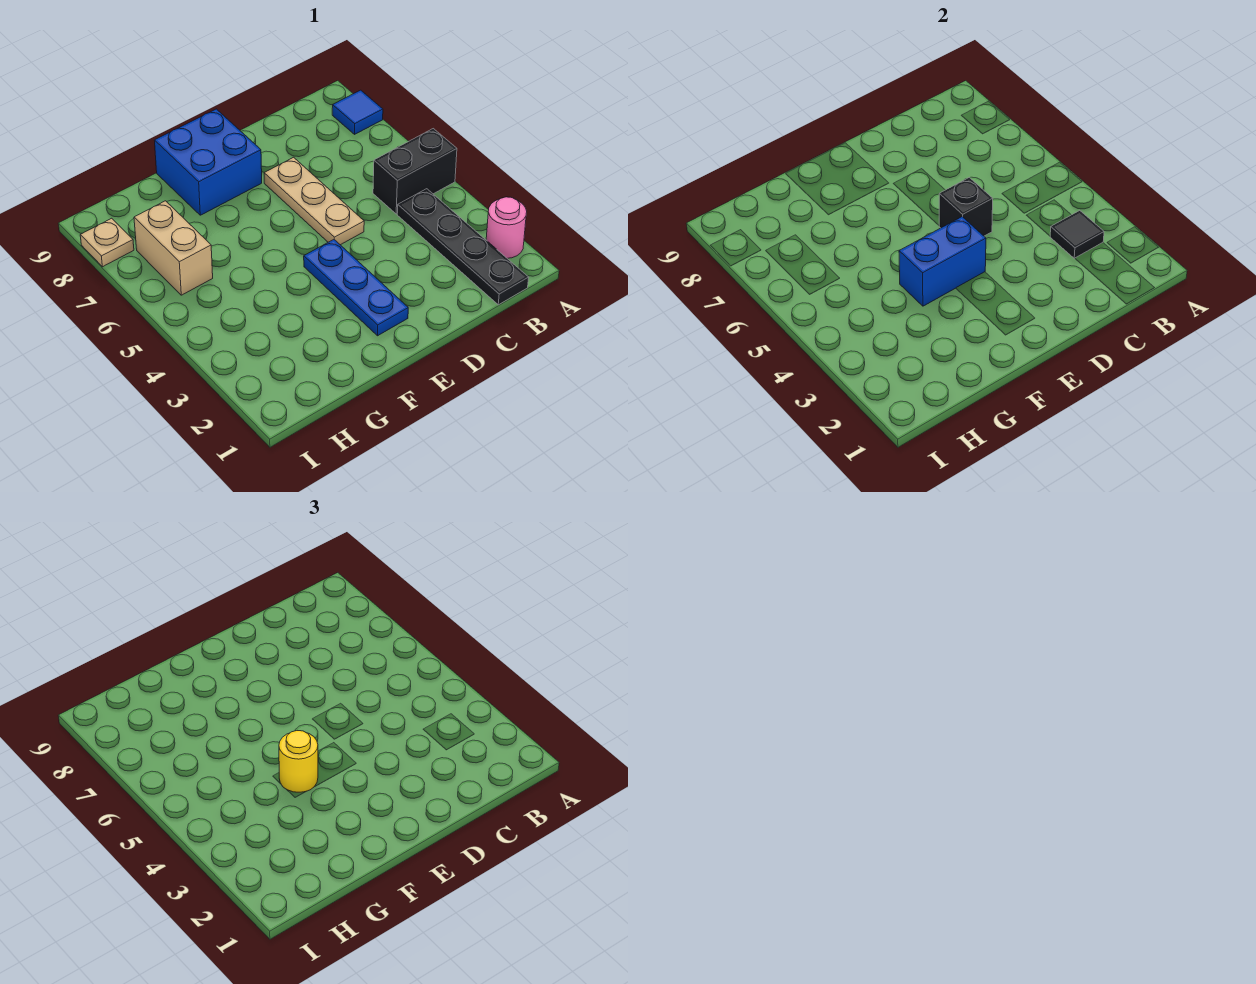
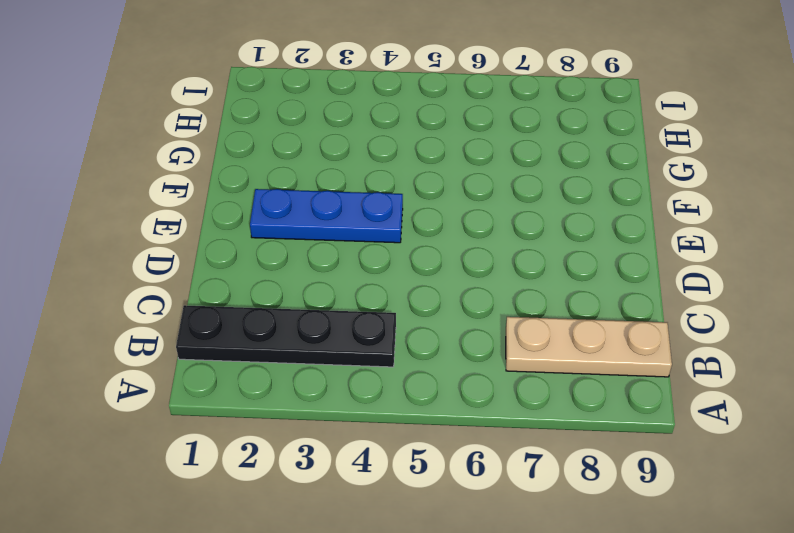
tan 1x3 plate [506,317,672,377] -> tan 1x3 plate moved to [264,157,364,245]
none -> pink 1x1 round brick [486,197,527,258]
none -> black 1x2 brick [373,129,457,214]
none -> blue 1x1 tile [332,90,383,134]

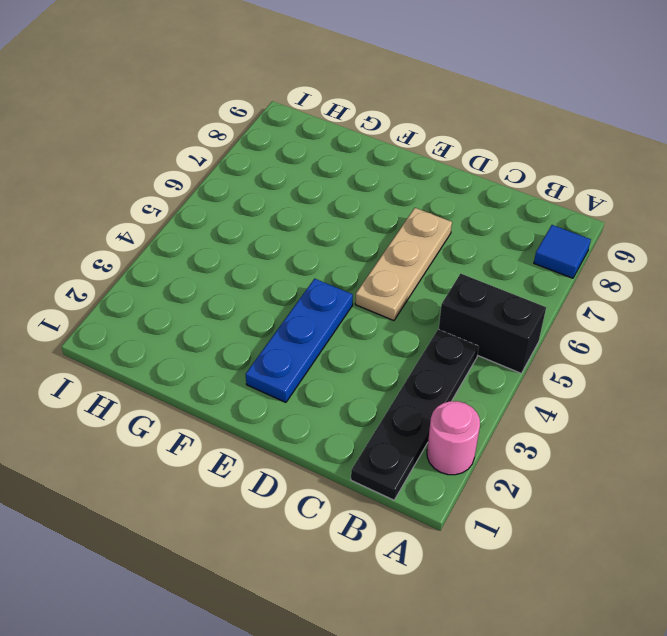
none -> blue 2x2 brick [154,109,262,215]
none -> tan 1x2 brick [134,201,213,295]
none -> tan 1x1 plate [80,218,134,267]

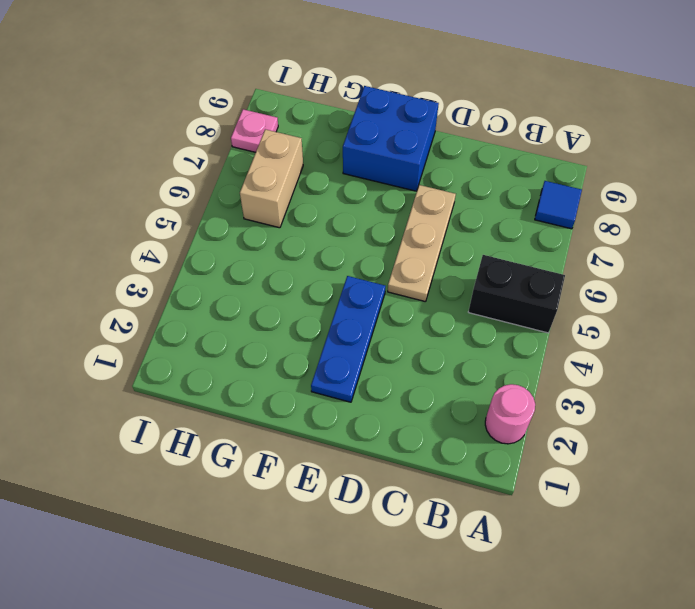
pink 1x1 plate [231,109,278,152] -> tan 1x1 plate [80,218,134,267]
none -> black 1x4 plate [397,189,529,305]
none -> black 1x1 tile [1050,211,1104,258]
none -> black 1x1 brick [939,177,993,236]

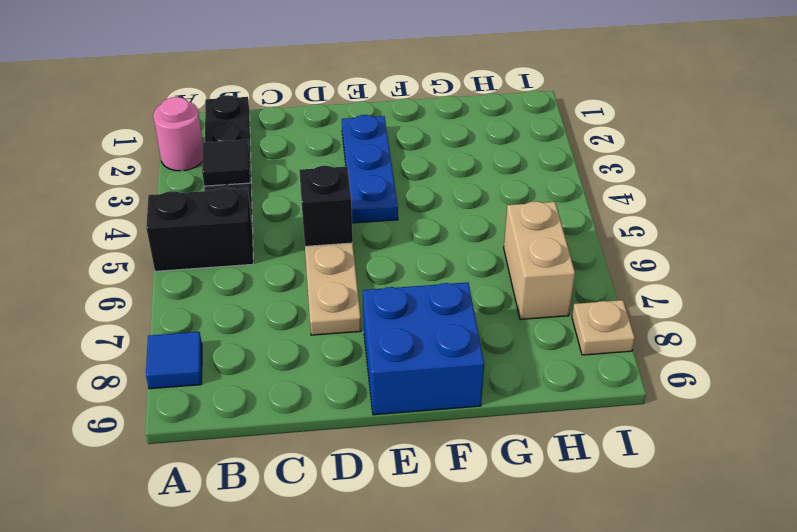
none -> blue 1x2 brick [899,217,986,306]
none -> yellow 1x1 round brick [279,731,318,792]

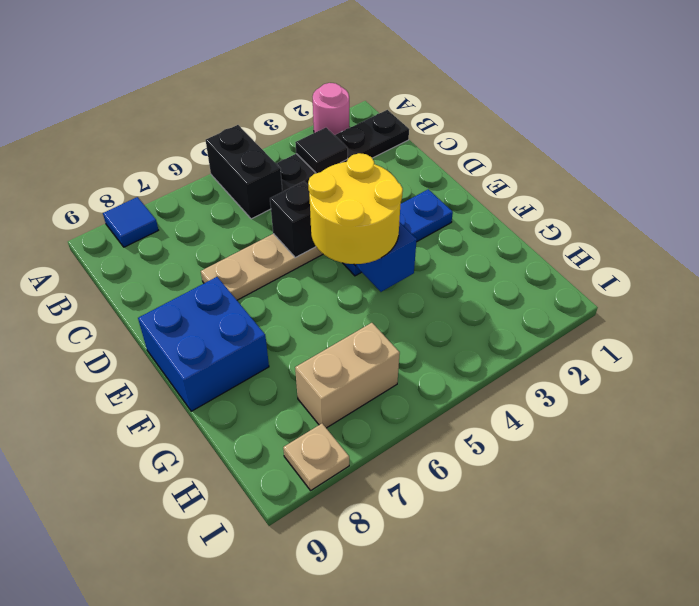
yellow 2x2 round brick [308,153,403,264] -> yellow 1x1 round brick [279,731,318,792]

